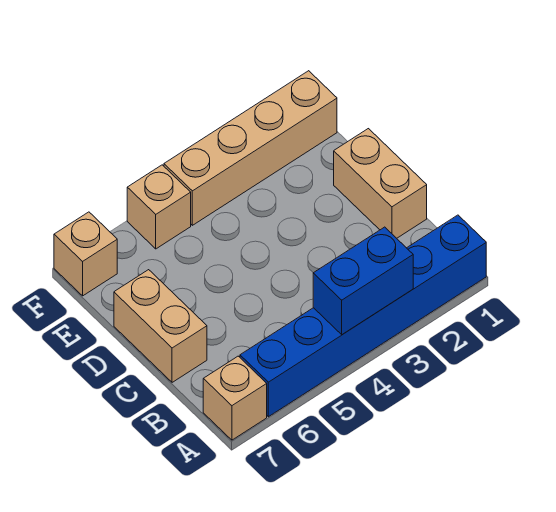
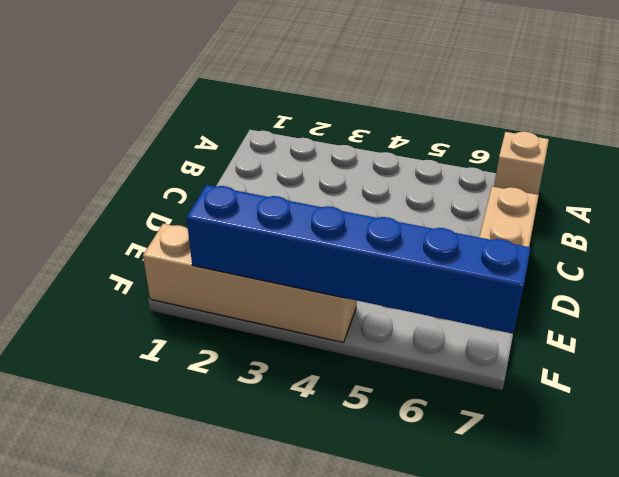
blue 1x6 brick [187,185,531,334] -> blue 1x6 brick moved to [240,215,486,417]
none -> tan 1x2 brick [334,129,427,238]
none -> tan 1x1 brick [127,165,191,249]

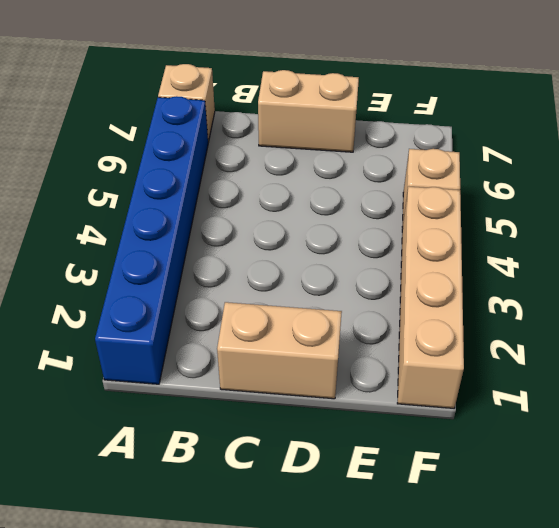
none -> tan 1x1 brick [54,212,117,296]
none -> blue 1x2 brick [313,227,413,335]

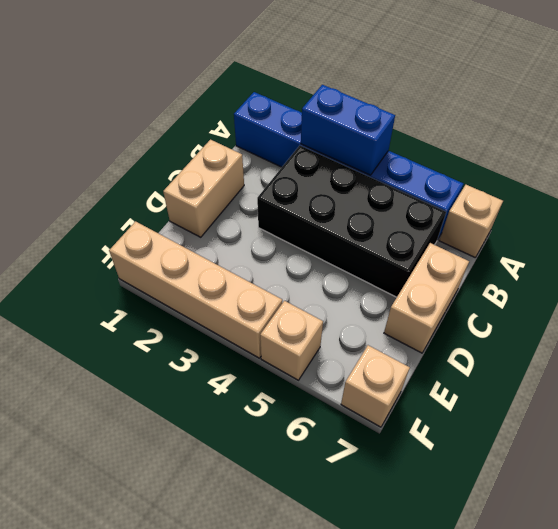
black 2x4 brick [257,146,446,297] -> none

